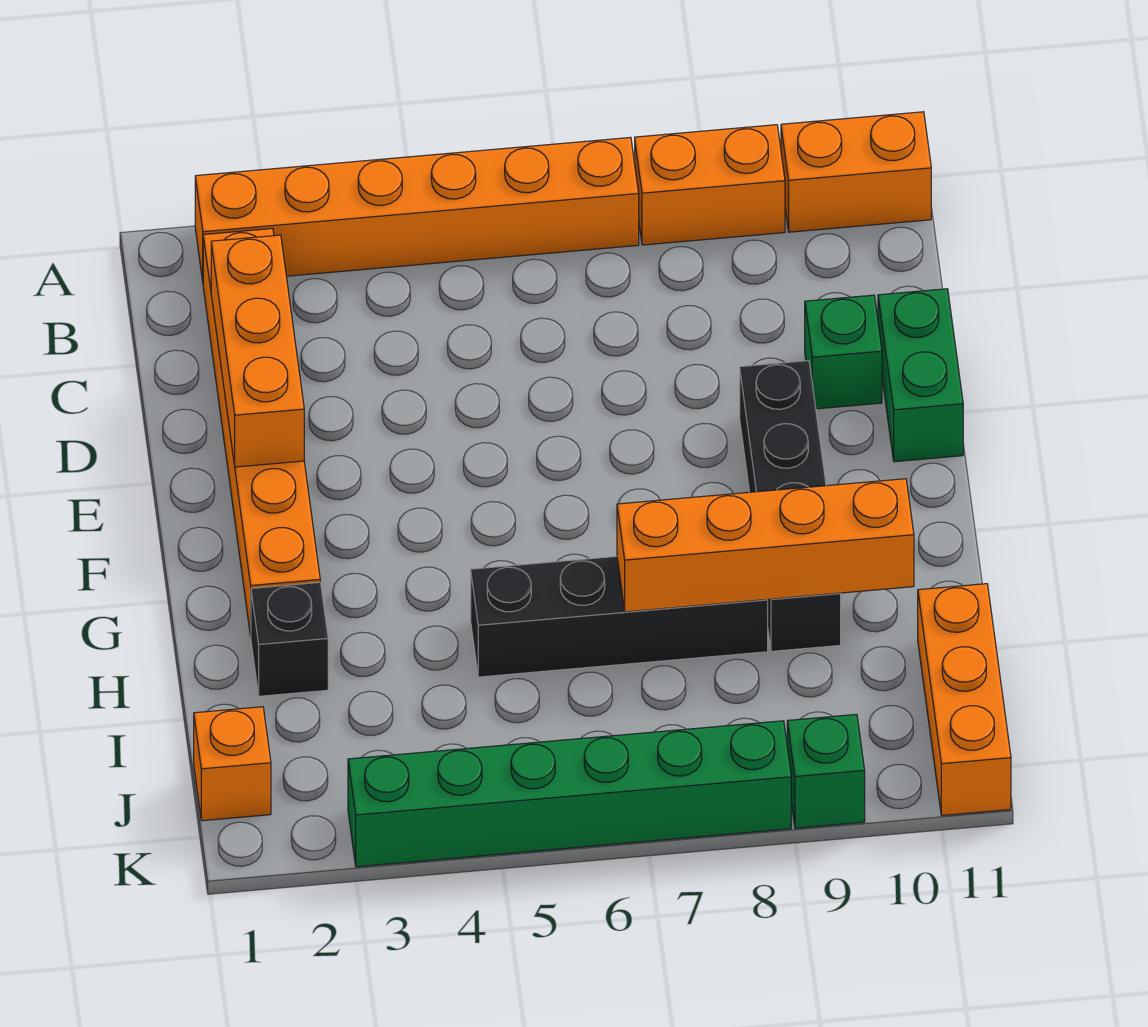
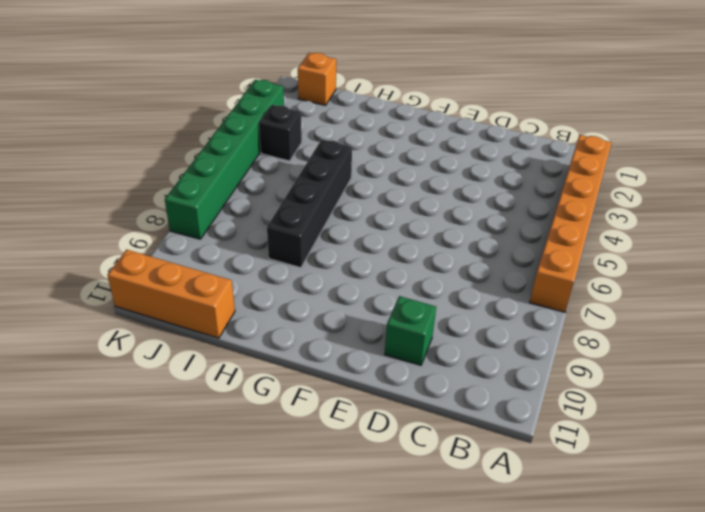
black 1x1 brick [259,105,302,161] -> black 1x1 brick moved to [251,582,328,696]
none -> orange 1x2 brick [635,125,785,245]
none -> orange 1x2 brick [781,112,931,232]
none -> orange 1x6 brick [203,228,320,636]

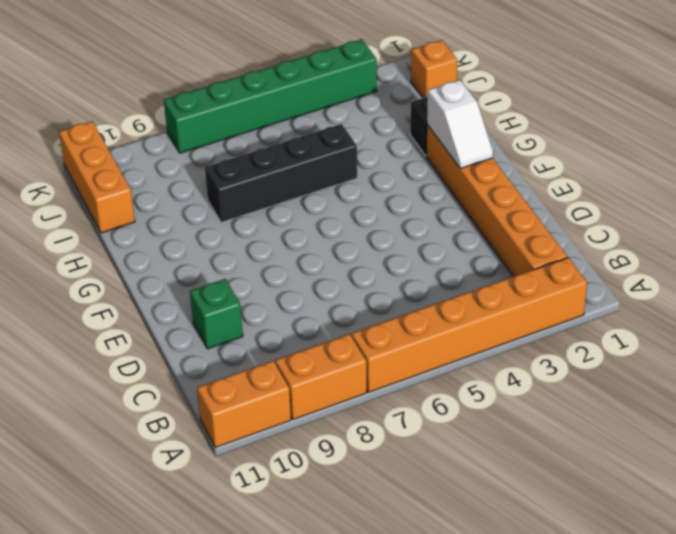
white 1x2 slope [427,80,493,168] -> none
none -> green 1x2 brick [878,289,963,462]
none -> black 1x4 brick [740,361,841,651]
none -> green 1x1 brick [787,714,865,828]

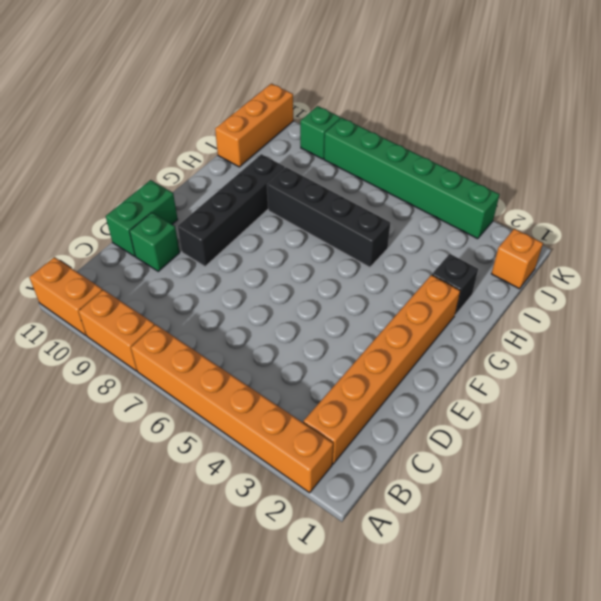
none -> orange 1x3 brick [211,235,304,467]
none -> orange 1x4 brick [617,479,914,612]

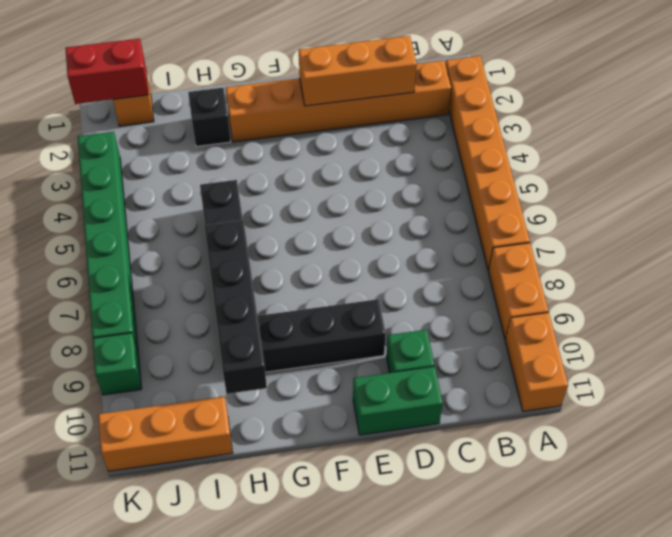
black 1x4 brick [204,220,267,394] -> orange 1x4 brick [617,479,914,612]
red 1x2 brick [65,39,149,104] -> none

